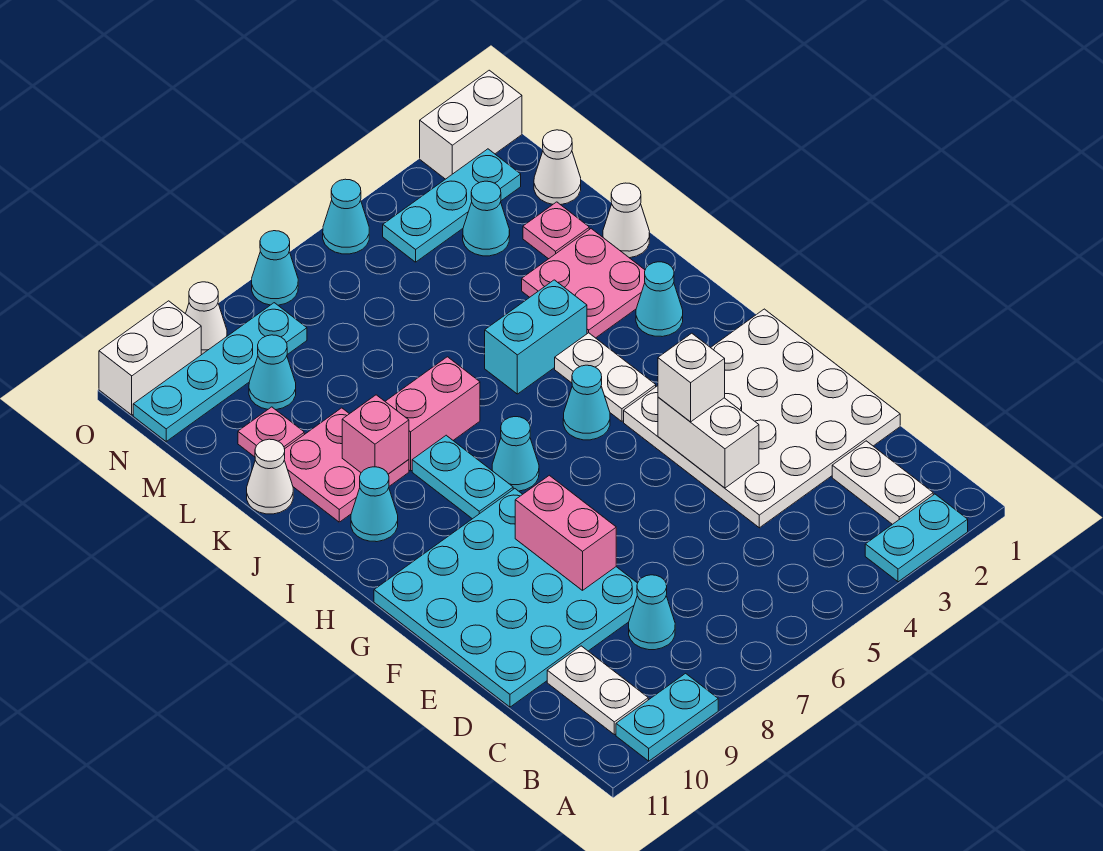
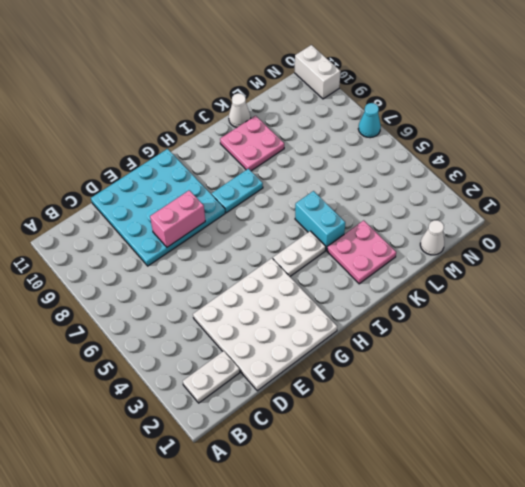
none -> cyan 1x2 plate [865,494,968,582]
none -> cyan 1x2 plate [616,673,718,761]
none -> white 1x2 plate [547,646,648,735]
none -> cyan 1x1 cone [629,575,675,650]

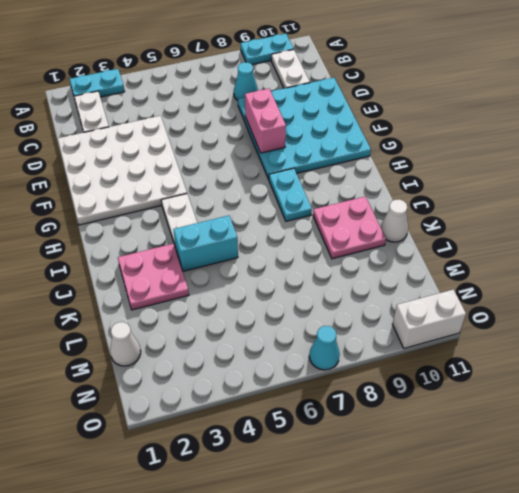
none -> cyan 1x1 cone [563,365,610,440]
none -> cyan 1x1 cone [492,417,539,491]
none -> cyan 1x1 cone [636,262,683,337]
none -> cyan 1x1 cone [351,467,398,542]

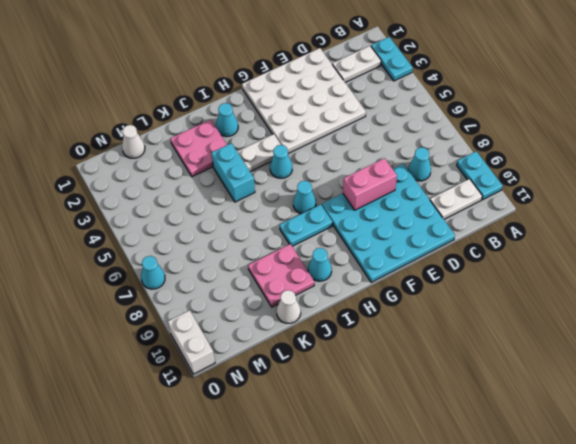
none -> pink 1x2 brick [385,357,480,471]
none -> white 1x1 cone [603,183,650,258]
none -> pink 1x1 plate [523,202,589,259]
none -> pink 1x1 plate [238,407,304,457]

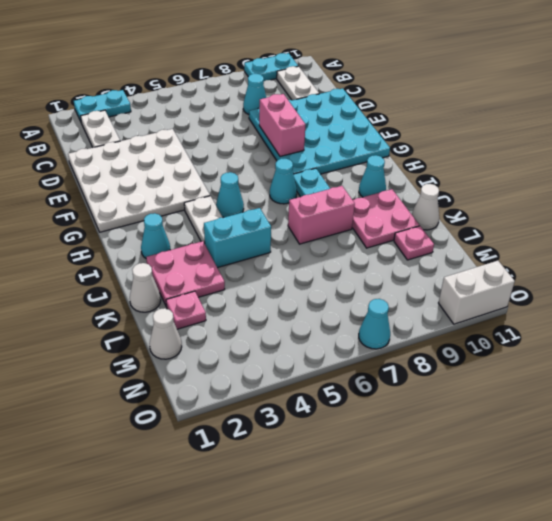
none -> cyan 1x1 cone [463,181,510,256]
none -> cyan 1x1 cone [249,335,296,410]
none -> cyan 1x3 plate [383,149,521,262]
none -> cyan 1x4 plate [133,303,307,441]

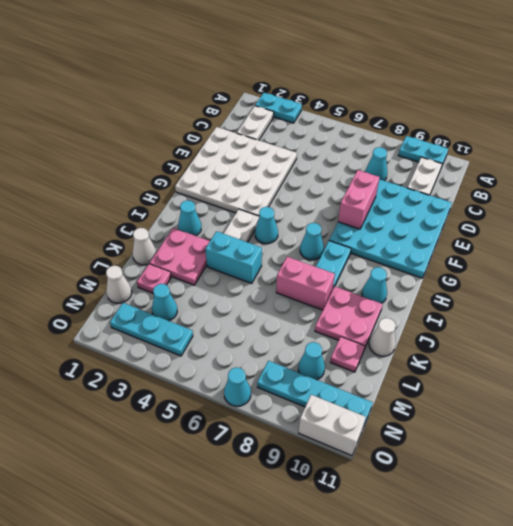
none -> white 1x2 brick [420,70,522,179]
none -> cyan 1x1 cone [323,179,369,254]
none -> white 1x1 cone [186,282,227,355]
none -> white 1x2 brick [658,397,759,488]

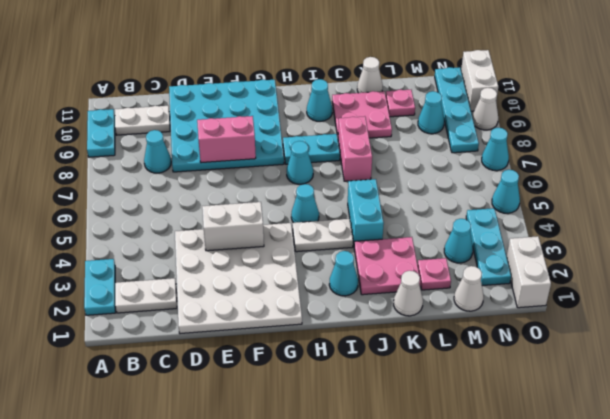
none -> pink 1x1 brick [342,395,409,474]
none -> white 1x1 brick [658,333,725,422]

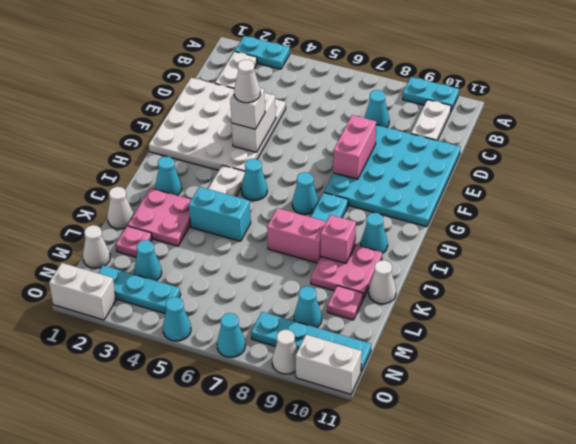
white 1x1 cone [234,60,260,103] -> none

